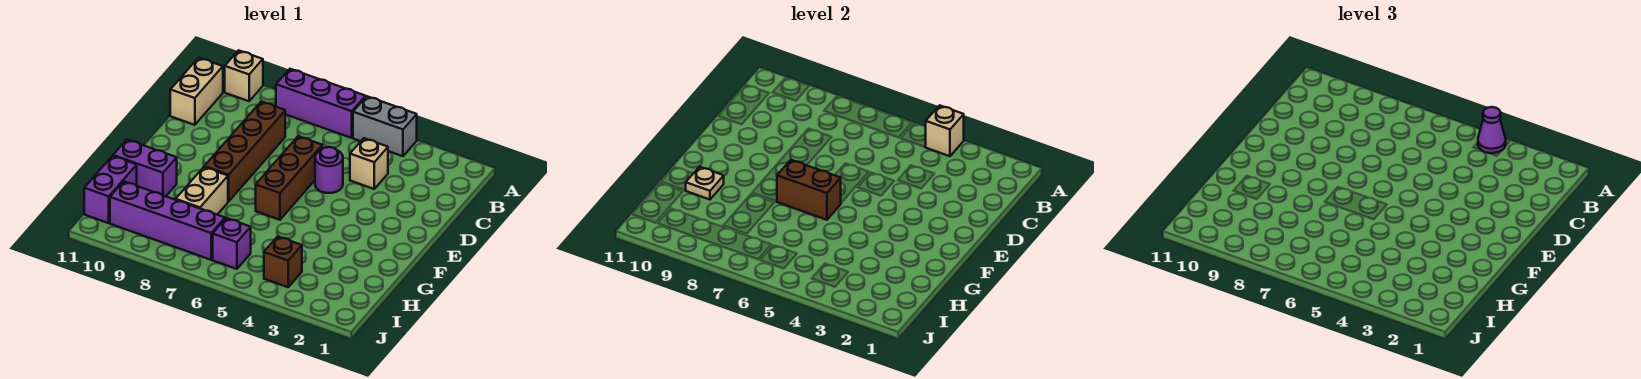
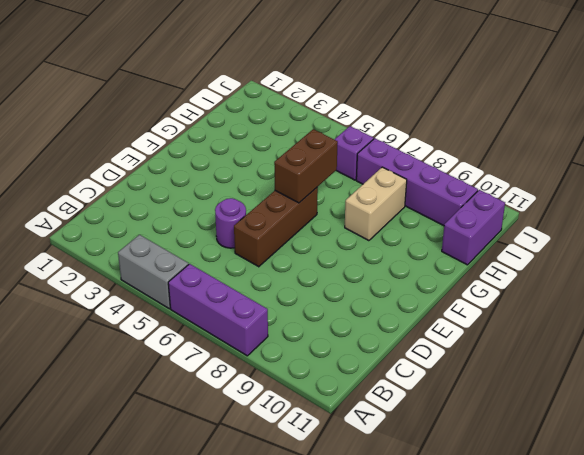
brown 1x2 brick [274,129,338,203] -> brown 1x2 brick turned to [777,160,841,220]
none -> tan 1x1 brick [225,50,263,101]
none -> tan 1x2 brick [170,58,223,125]
none -> tan 1x1 brick [350,138,388,189]

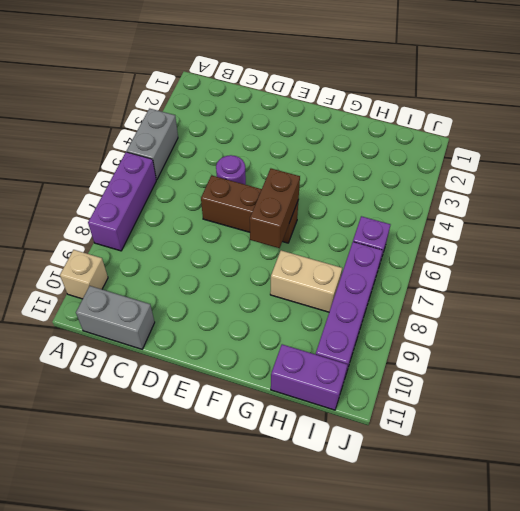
grey 1x2 brick [76,286,155,349] -> tan 1x2 brick [170,58,223,125]
none -> tan 1x1 brick [350,138,388,189]
none -> brown 1x4 brick [204,102,285,201]
none -> purple 1x2 brick [113,140,177,196]

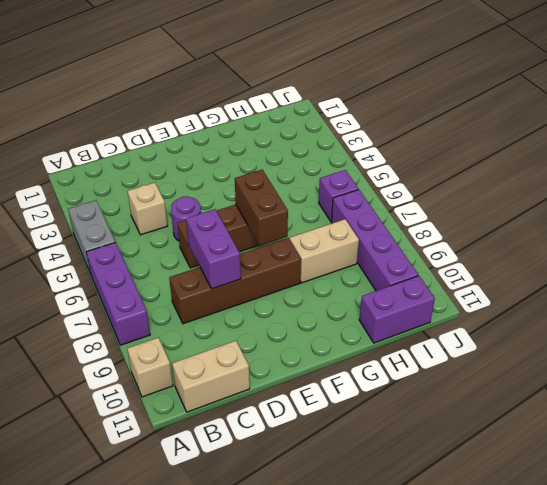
purple 1x2 brick [186,209,241,289] -> purple 1x2 brick moved to [113,140,177,196]
none -> brown 1x1 brick [264,236,302,287]
none -> tan 1x1 brick [926,105,964,156]
none -> tan 1x1 plate [685,167,724,200]

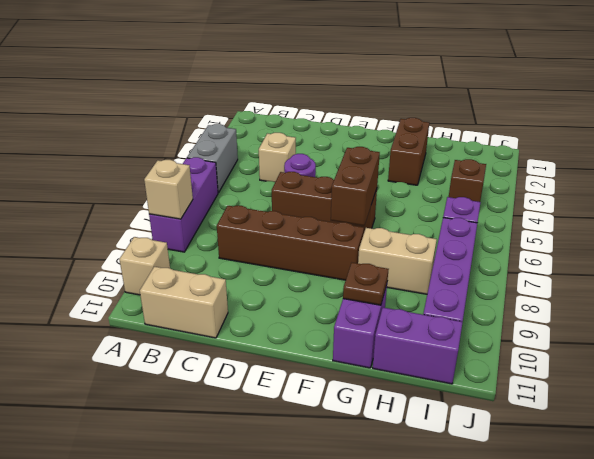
tan 1x1 brick [144,160,193,219] -> tan 1x1 brick moved to [926,105,964,156]
brown 1x2 brick [388,118,429,185] -> none
brown 1x1 plate [343,263,389,305] -> tan 1x1 plate [685,167,724,200]
none -> purple 1x1 cone [1478,107,1506,153]

